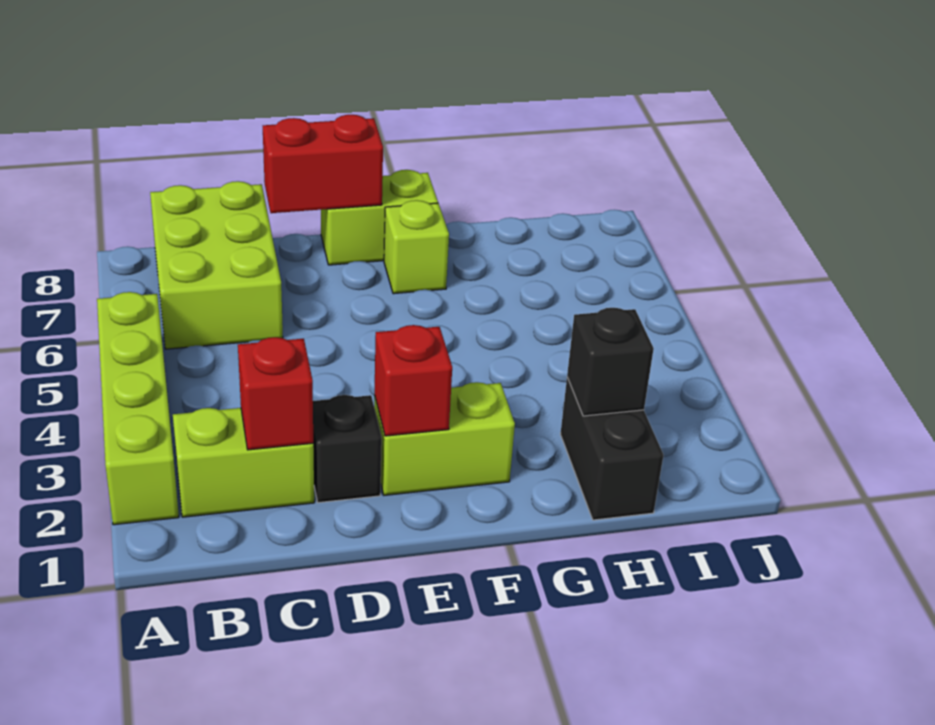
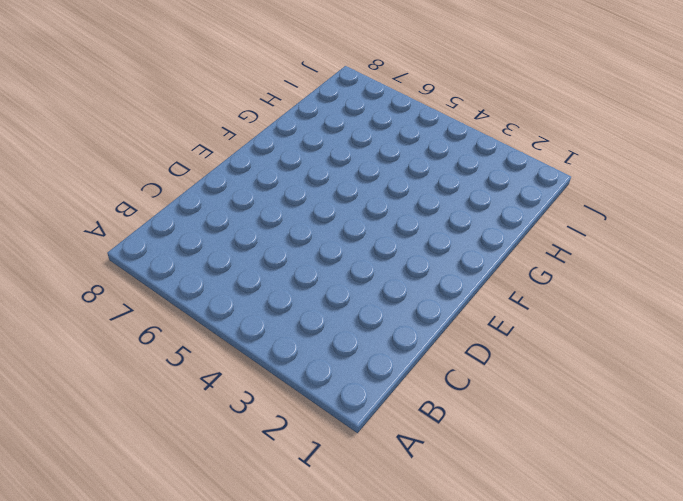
none -> lime 1x4 brick [97,292,179,525]
none -> lime 1x2 brick [173,408,314,517]
none -> lime 2x3 brick [150,181,283,349]

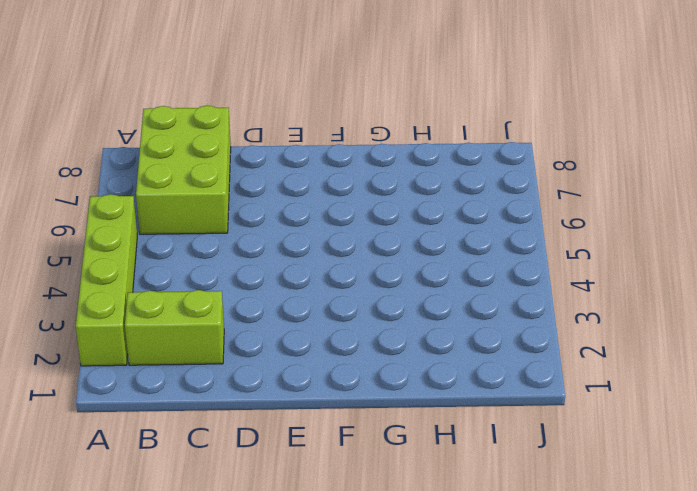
none -> black 1x1 brick [313,395,382,503]
none -> lime 1x2 brick [374,382,515,495]
none -> lime 1x2 brick [321,170,438,265]

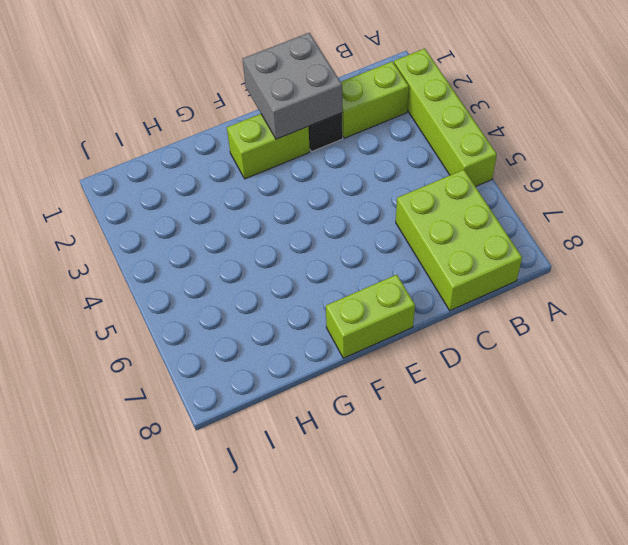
grey 2x2 brick [242,33,342,139] -> red 1x1 brick [375,325,452,436]
none -> lime 1x1 brick [384,200,449,294]
none -> black 1x2 brick [561,377,663,520]
none -> red 1x1 brick [238,337,313,450]

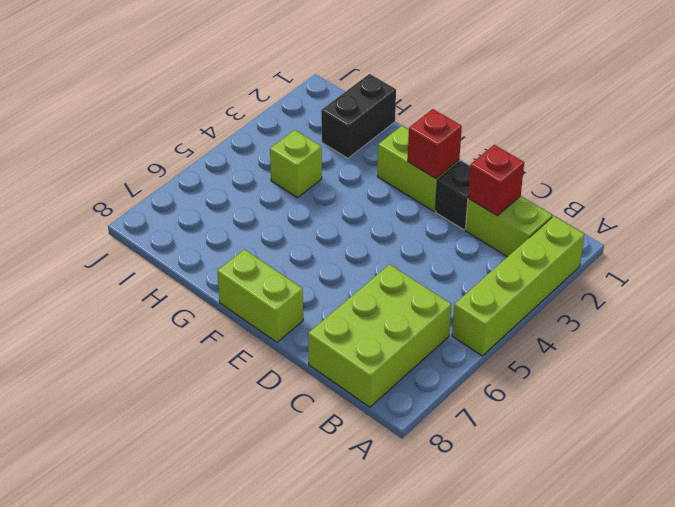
lime 1x1 brick [270,130,322,198] -> lime 1x1 brick moved to [384,200,449,294]
none -> red 1x2 brick [263,115,383,213]
none -> black 1x1 brick [567,308,654,416]

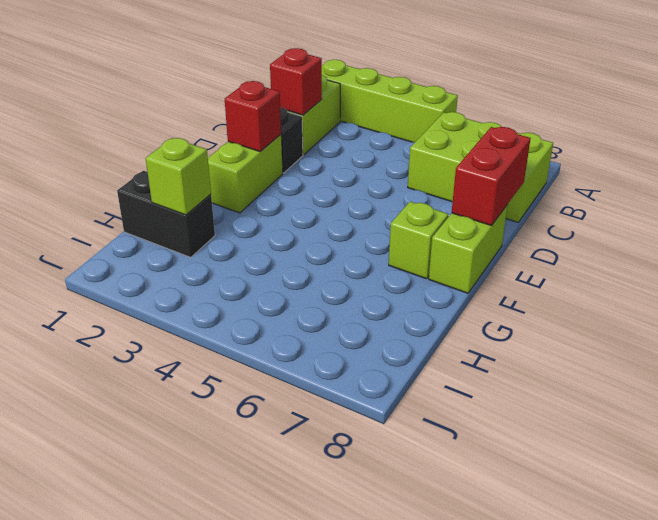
lime 1x1 brick [146,138,211,215] -> black 1x1 brick [567,308,654,416]

